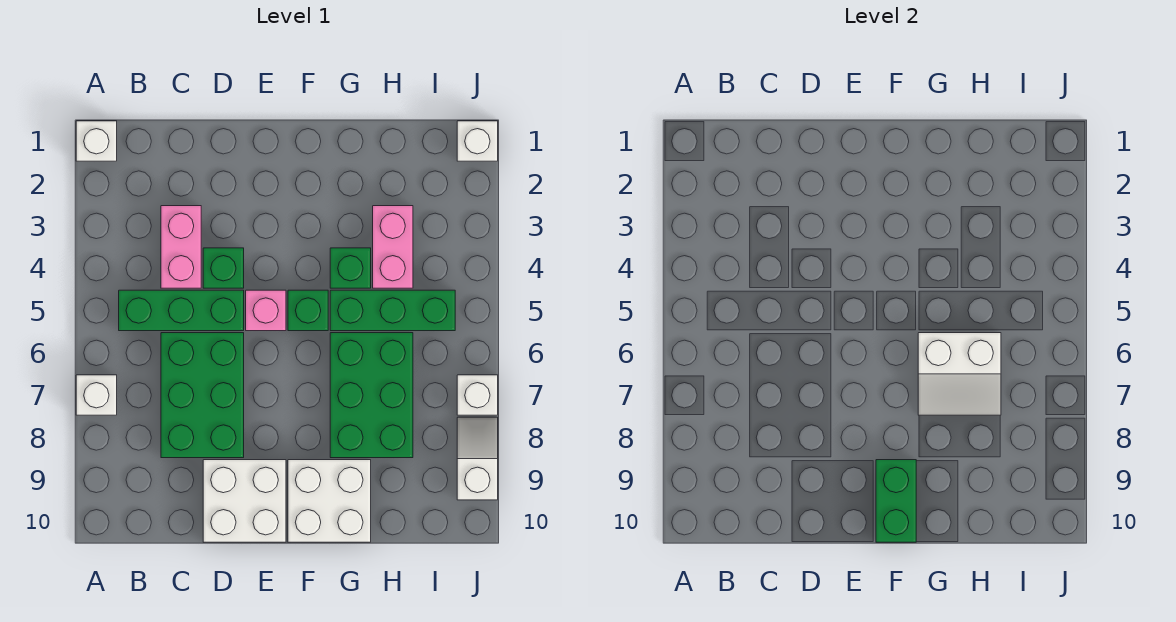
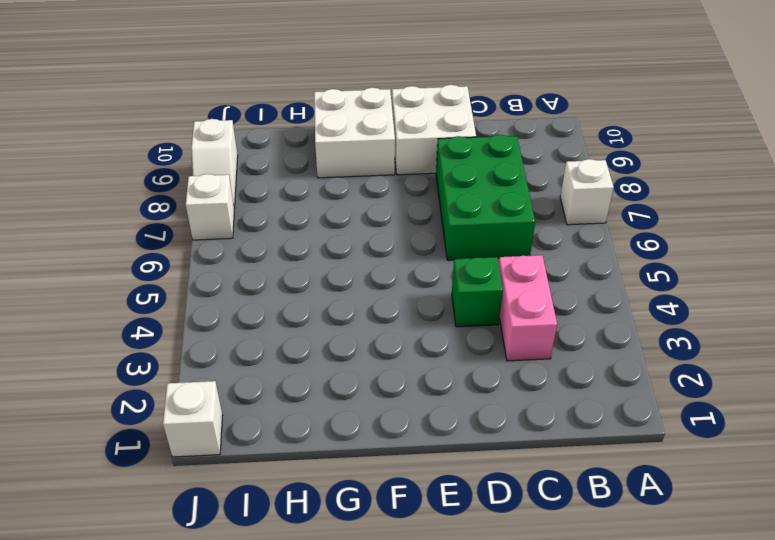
none -> white 1x1 brick [76,121,117,161]
none -> green 1x3 brick [119,290,244,331]
none -> pink 1x1 brick [246,290,286,331]

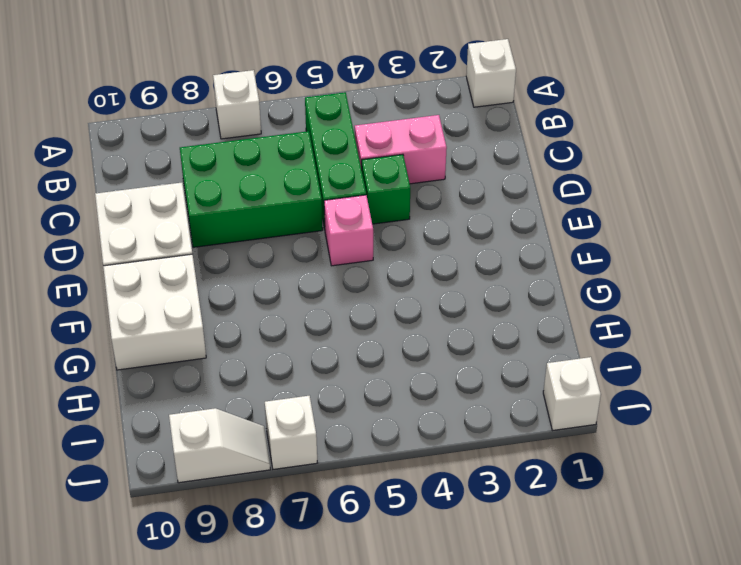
none -> green 1x1 brick [288,290,328,331]
none -> green 1x1 brick [330,248,371,288]
none -> green 1x3 brick [330,290,455,331]

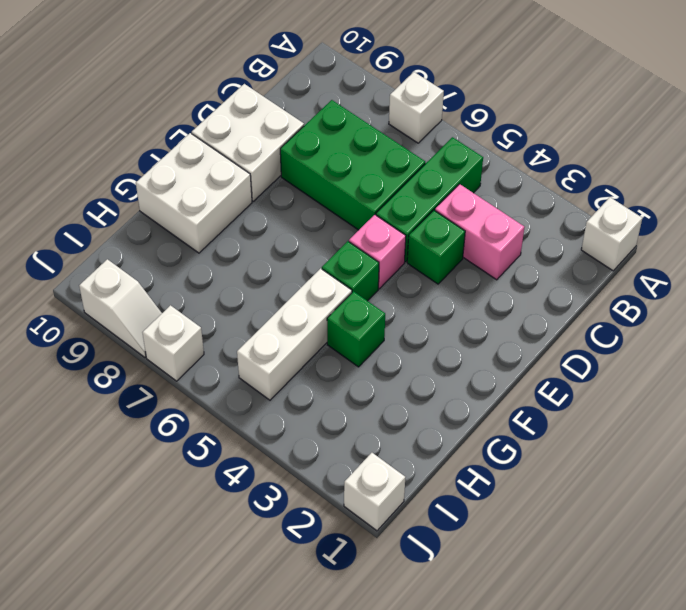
white 1x3 brick [237,268,352,400] -> green 1x3 brick [330,290,455,331]
none -> green 2x3 brick [330,333,413,458]
none -> pink 1x2 brick [373,206,413,288]
none -> green 1x2 brick [876,460,916,542]

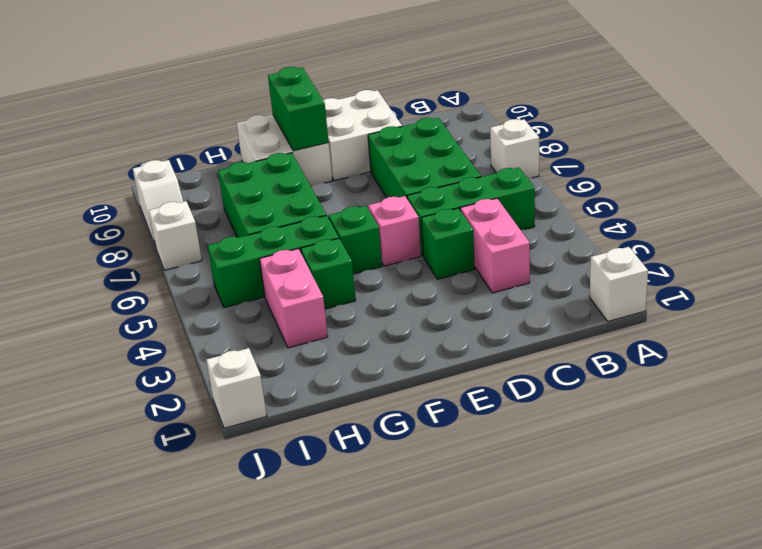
none -> white 2x2 slope [918,333,1001,415]

